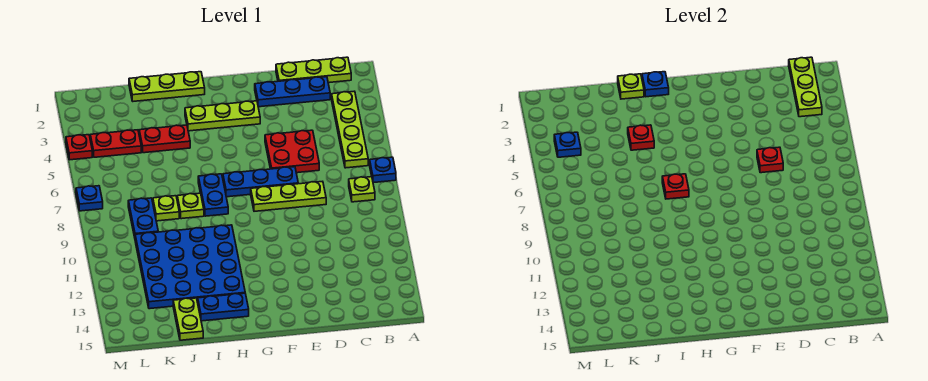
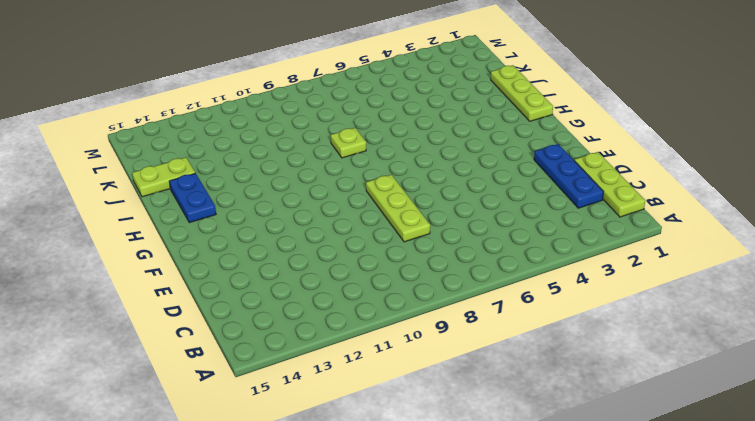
none -> blue 1x1 plate [370,157,396,183]
none -> lime 1x4 plate [332,91,368,168]
none -> lime 1x1 plate [349,177,375,202]

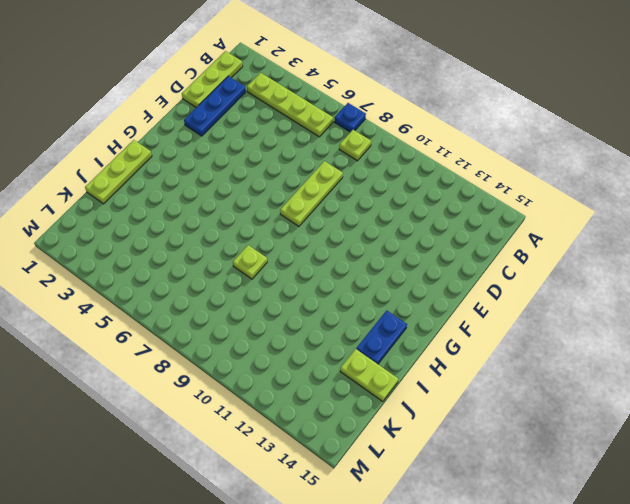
none -> red 2x2 plate [265,130,319,173]
none -> blue 1x3 plate [223,167,298,197]
none -> lime 1x3 plate [185,101,260,131]

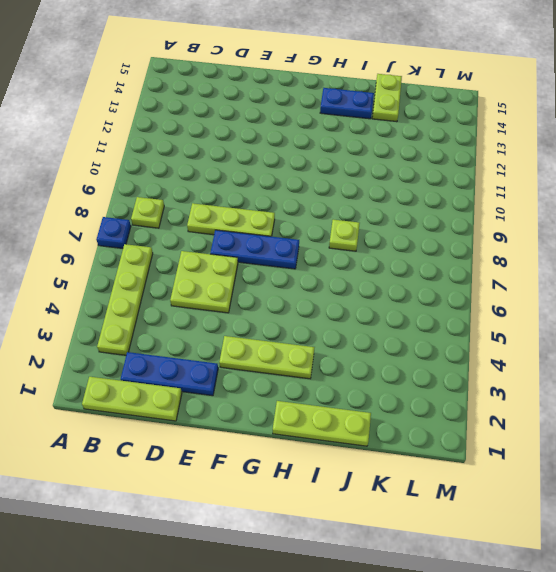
lime 2x2 plate [170,251,238,313] -> red 2x2 plate [265,130,319,173]
none -> blue 1x2 plate [198,174,228,216]
none -> blue 4x4 plate [135,225,245,309]
none -> red 1x2 plate [139,125,190,153]

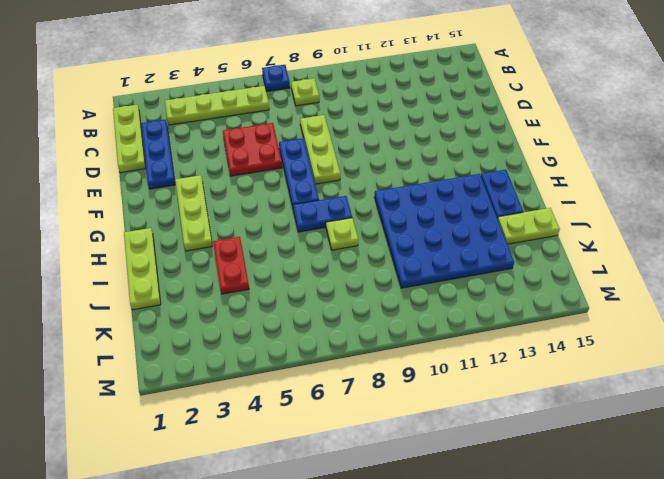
none -> lime 1x1 plate [153,196,179,221]
none -> red 1x2 plate [90,130,141,157]
none -> blue 1x2 plate [128,198,158,237]

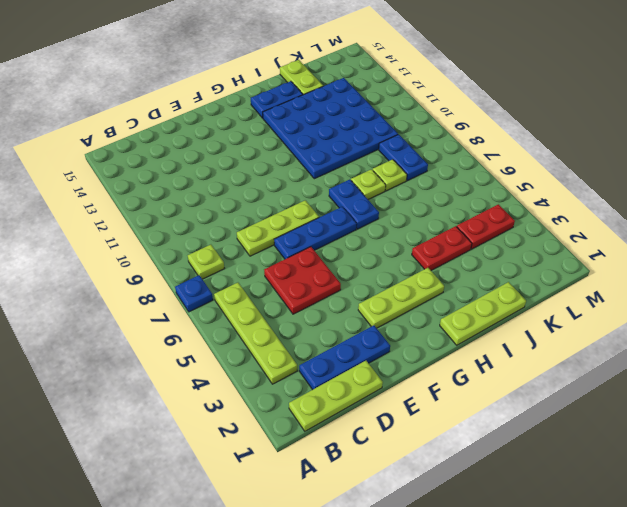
none -> red 1x1 plate [66,135,92,160]
none -> blue 1x1 plate [76,186,103,211]
none -> lime 1x3 plate [789,57,822,117]

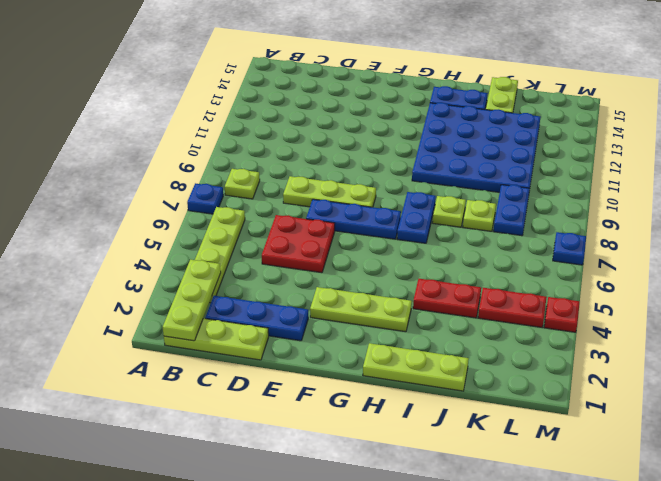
none -> red 1x1 plate [757,147,783,173]
none -> blue 1x1 plate [642,72,669,97]
none -> red 1x1 plate [662,174,689,199]

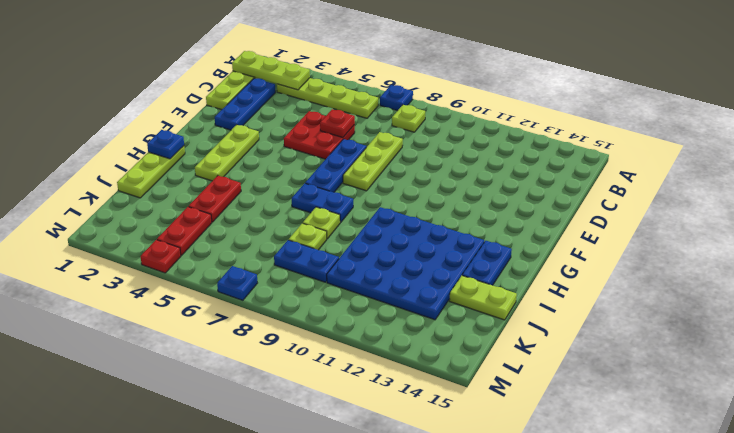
none -> red 1x1 plate [662,174,689,199]
none -> lime 1x1 plate [618,74,644,99]
none -> red 1x1 plate [628,125,654,150]

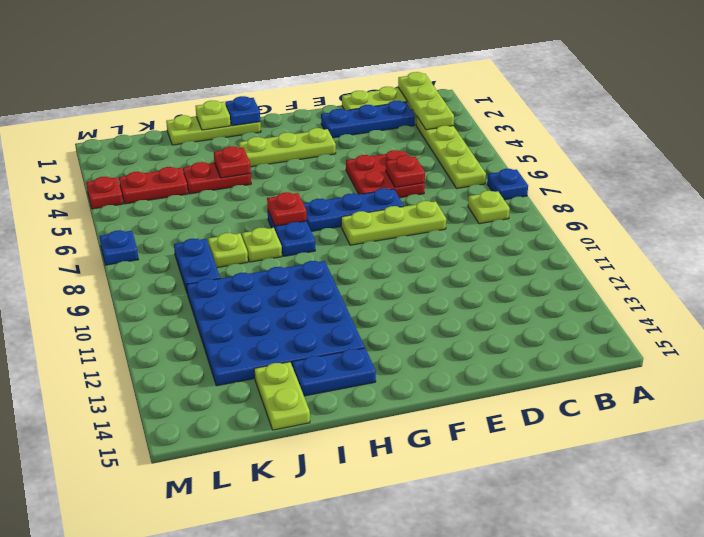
none -> blue 1x1 plate [554,132,581,157]

